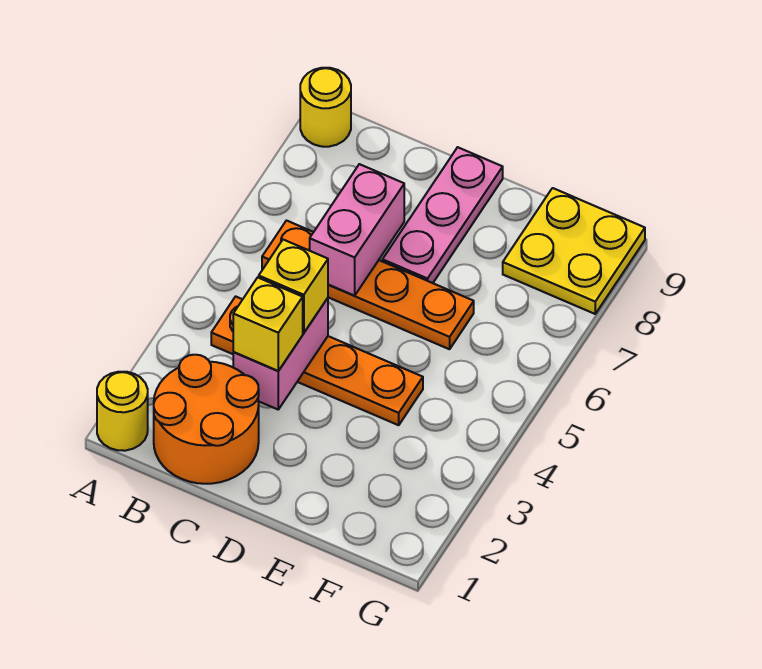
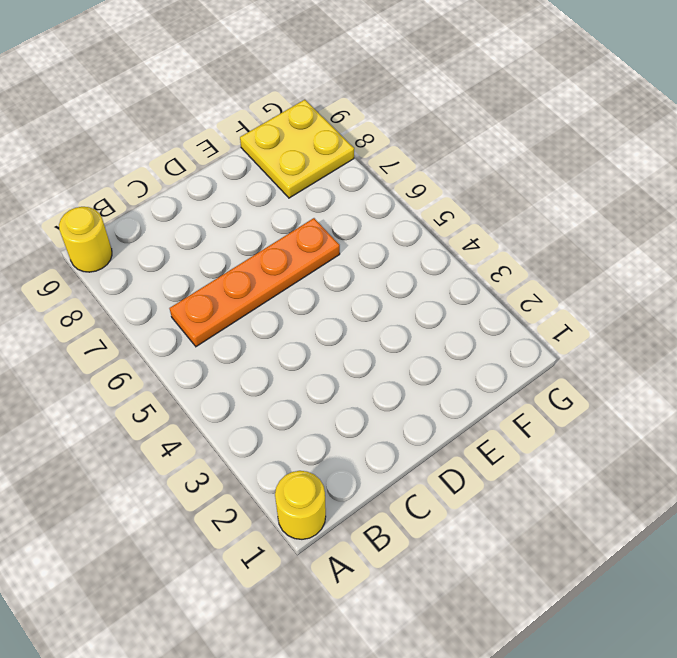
none -> orange 2x2 round brick [154,355,259,484]
none -> orange 1x4 plate [211,296,423,425]

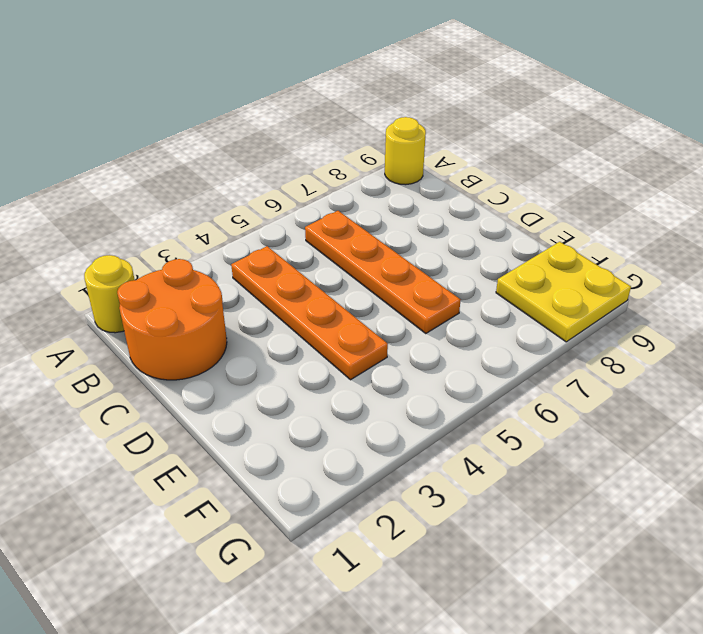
none -> pink 1x3 plate [382,147,503,283]
none -> pink 1x2 brick [233,298,328,409]

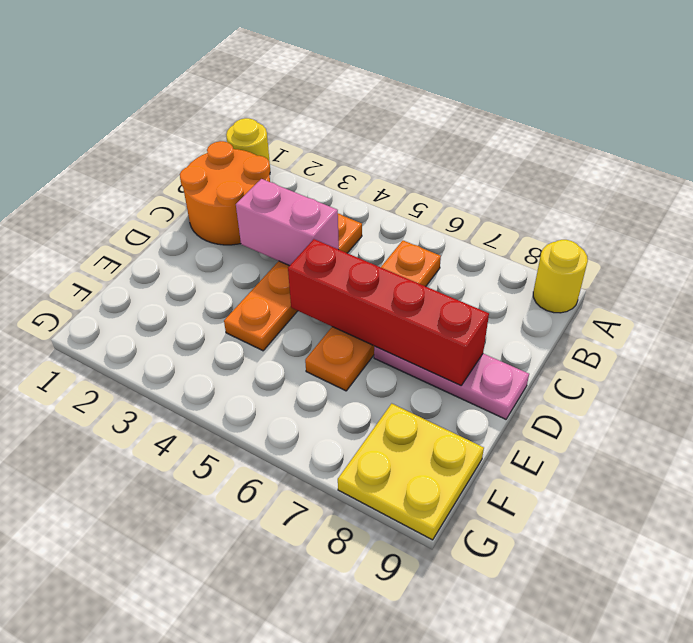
red 1x4 brick [288,239,489,386] -> none
none -> pink 1x2 brick [310,164,404,296]
none -> yellow 1x1 brick [233,277,303,371]

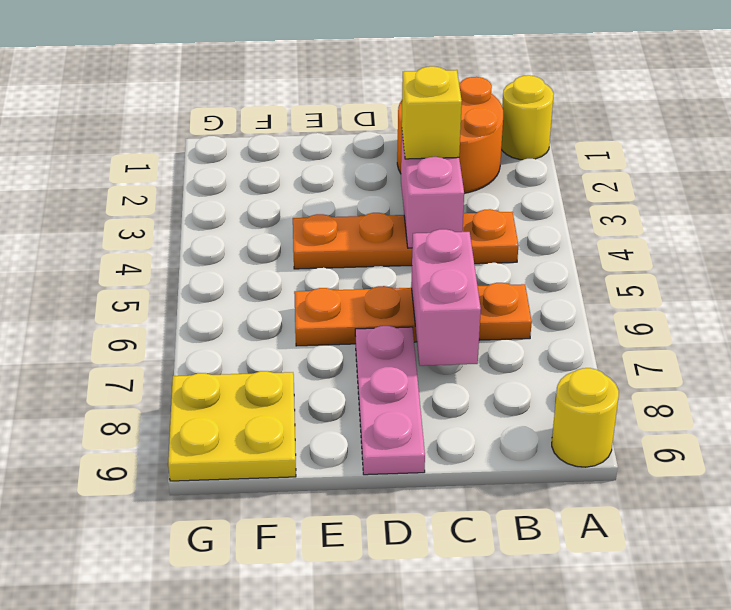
none -> yellow 1x1 brick [259,240,328,333]

